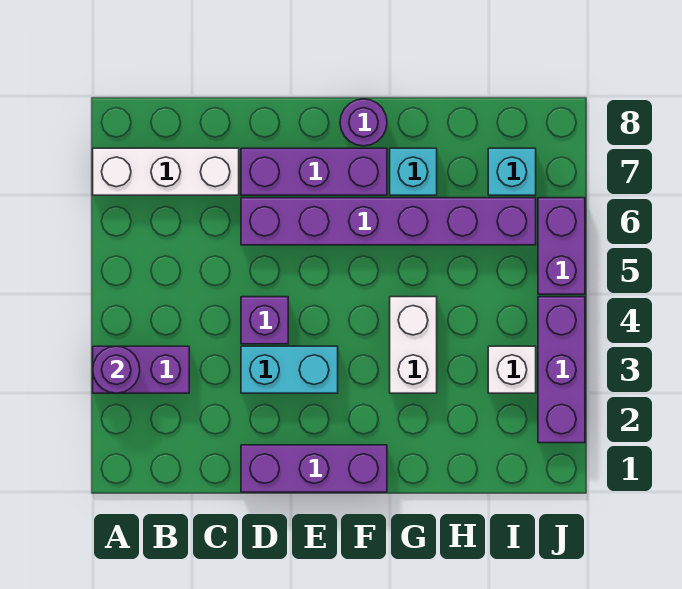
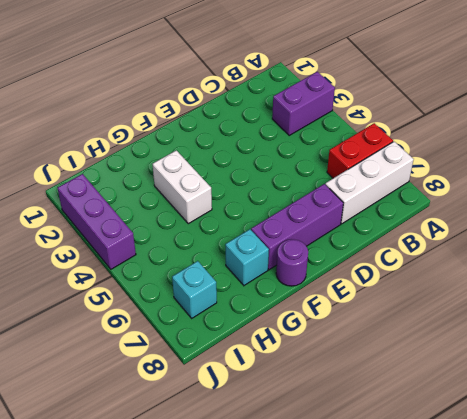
red 1x2 brick [327,123,393,178] -> none
none -> purple 1x3 brick [241,445,387,492]
none -> cyan 1x2 brick [241,346,338,393]
none -> purple 1x1 brick [241,297,288,344]

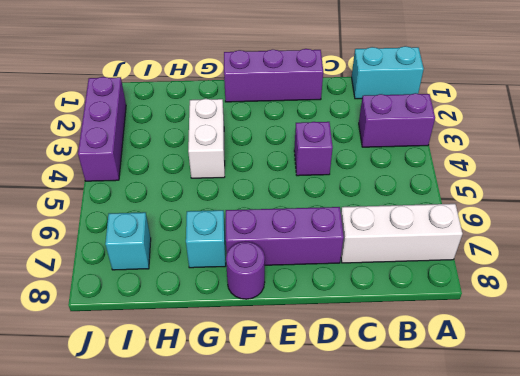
cyan 1x2 brick [352,46,424,99] -> cyan 1x2 brick moved to [241,346,338,393]
none -> purple 1x6 brick [241,198,536,245]
none -> white 1x1 brick [488,346,536,393]
none -> purple 1x2 brick [538,198,585,294]

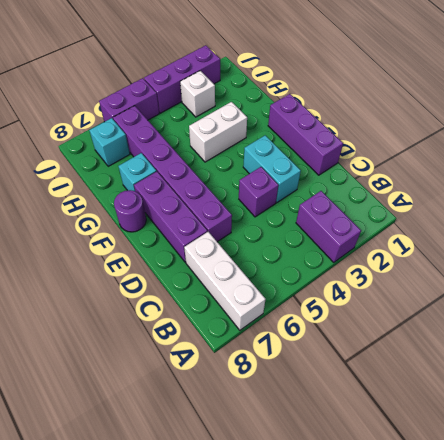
none -> purple 1x1 round brick [93,346,140,393]

